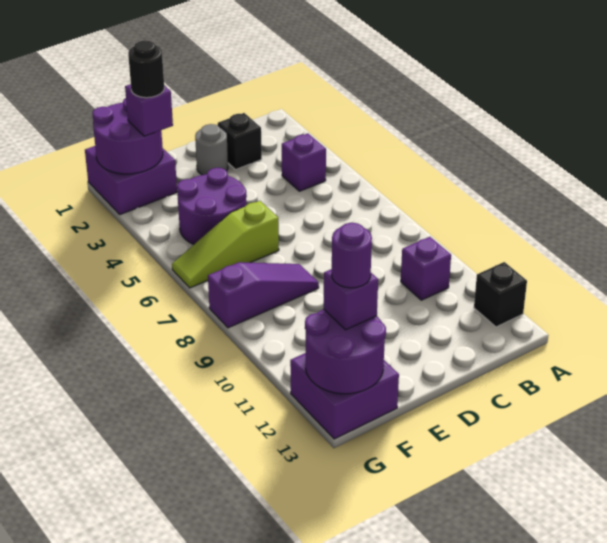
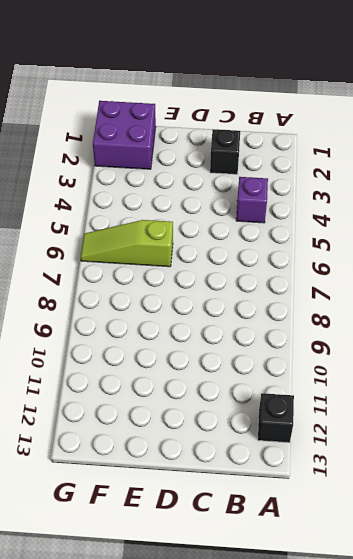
none -> purple 1x1 brick [401,237,451,300]
none -> grey 1x1 round brick [195,124,228,175]
none -> purple 2x2 round brick [177,168,247,244]

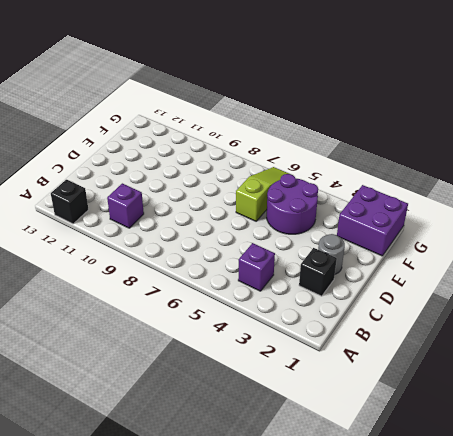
none -> purple 1x3 slope [208,262,319,328]
none -> purple 2x2 brick [290,353,399,439]
none -> purple 2x2 round brick [92,98,163,174]

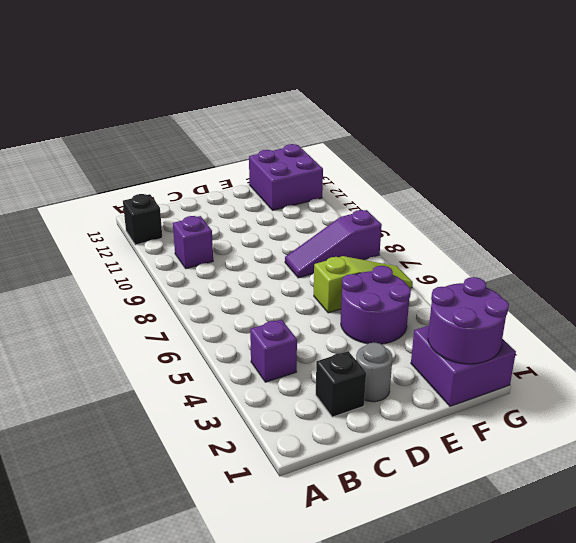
none -> purple 2x2 round brick [305,309,386,394]
none -> purple 1x1 brick [125,84,173,136]
none -> purple 1x1 brick [324,269,378,330]

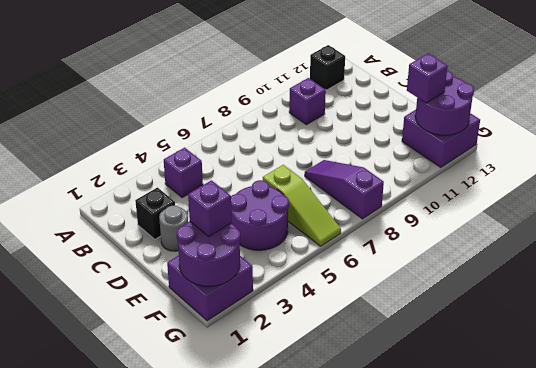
none -> black 1x1 round brick [128,40,164,98]
none -> purple 1x1 round brick [332,223,372,288]

